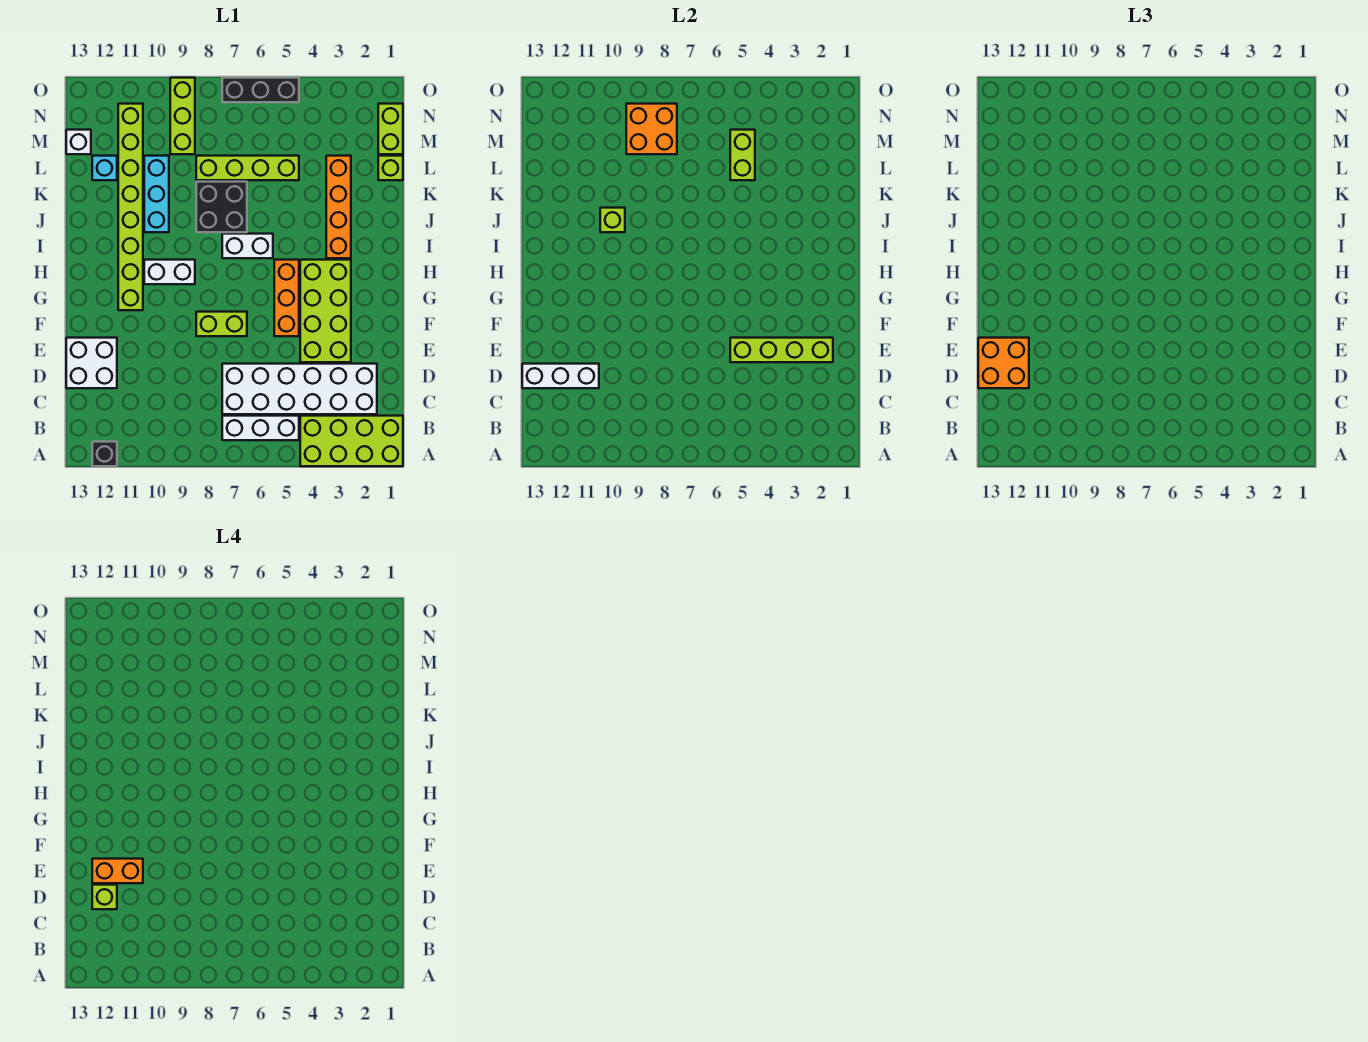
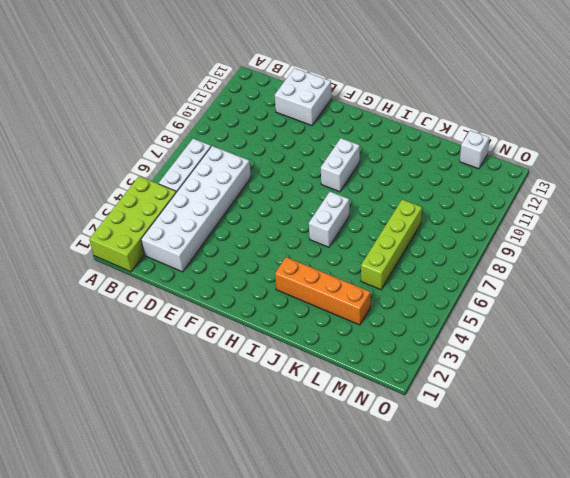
none -> black 1x1 brick [92,442,117,466]
none -> lime 2x4 brick [300,260,351,362]
none -> orange 1x3 brick [274,260,299,336]

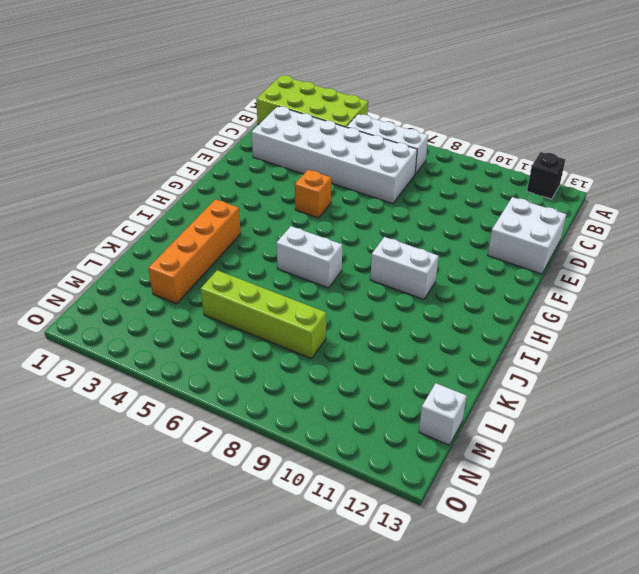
orange 1x1 brick [295,170,331,218] -> orange 1x3 brick [274,260,299,336]
none -> lime 2x4 brick [300,260,351,362]
none -> lime 1x2 brick [196,312,247,336]
none -> lime 1x8 brick [118,104,143,310]

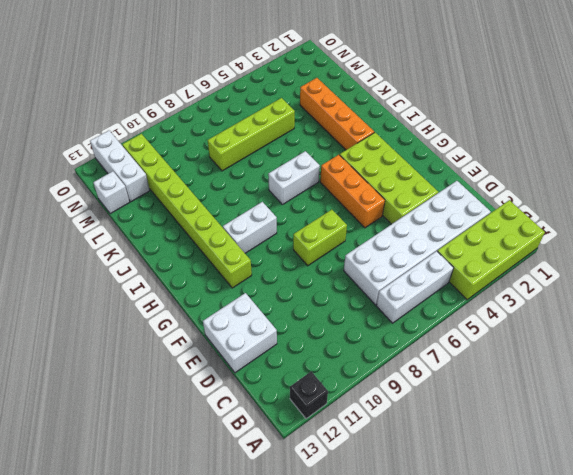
white 1x3 brick [90,131,150,202] -> white 1x3 brick turned to [522,364,599,388]
none -> black 2x2 brick [196,182,247,232]
none -> cyan 1x3 brick [144,156,169,232]
none -> lime 1x1 brick [378,156,403,180]

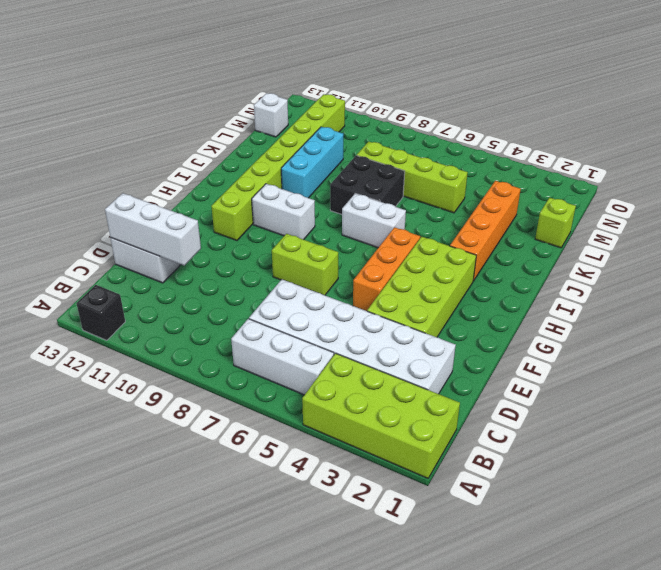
none -> cyan 1x1 brick [92,156,117,180]
none -> lime 1x2 brick [378,104,403,154]
none -> lime 1x3 brick [170,78,195,154]

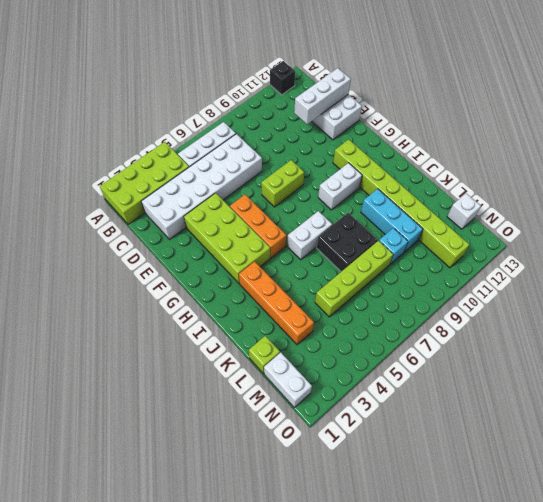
cyan 1x1 brick [379,228,408,264] -> cyan 1x1 brick moved to [92,156,117,180]
white 1x2 brick [264,353,312,407] -> lime 1x2 brick [378,104,403,154]
none -> lime 1x3 brick [170,78,195,154]
none -> black 1x3 brick [222,78,299,102]
none -> lime 1x4 brick [730,338,833,362]

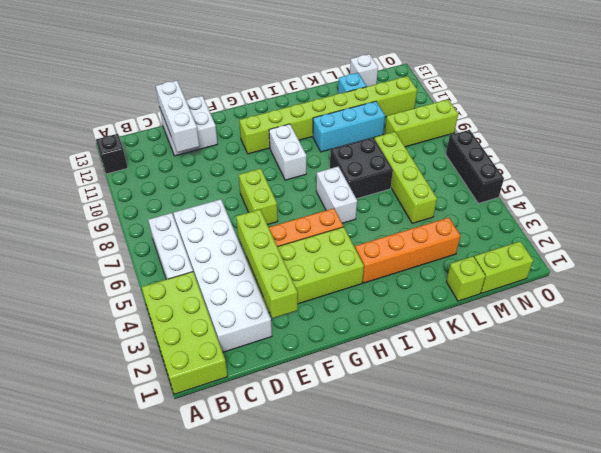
none -> lime 1x1 brick [600,208,625,232]
none -> lime 1x2 brick [730,130,755,180]
none -> orange 2x2 brick [626,104,677,154]

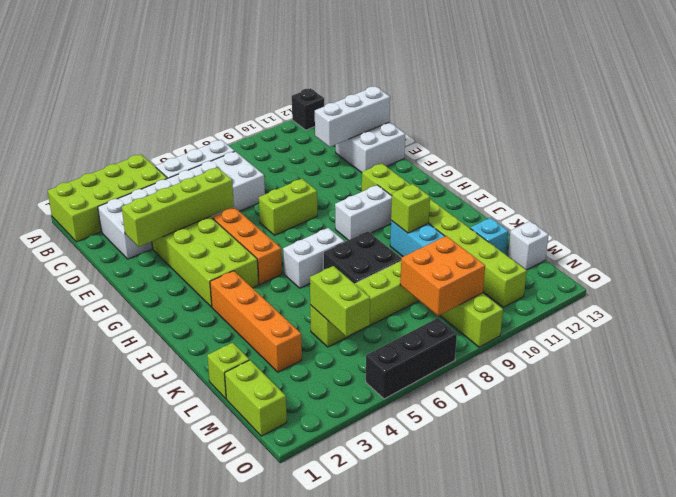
none -> orange 2x2 brick [978,338,1029,388]
none -> lime 1x1 brick [92,885,117,909]
none -> orange 1x2 brick [92,859,143,883]

